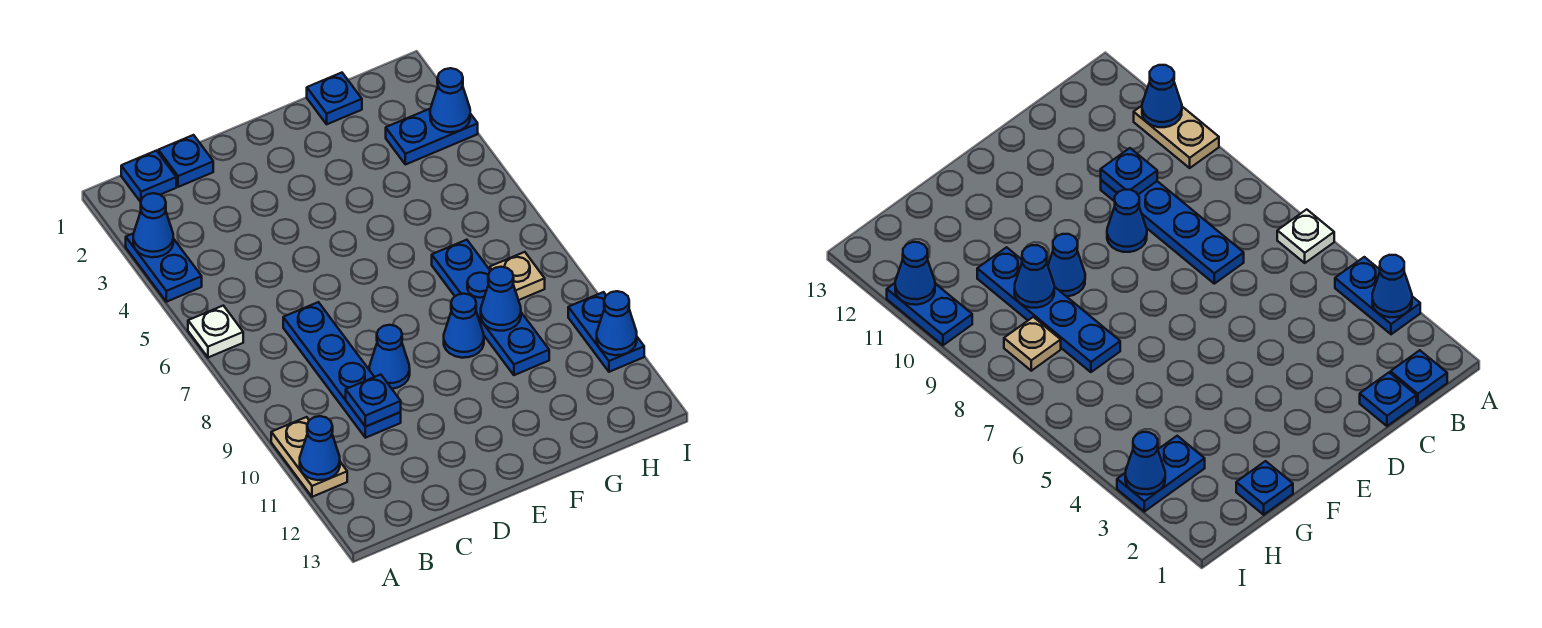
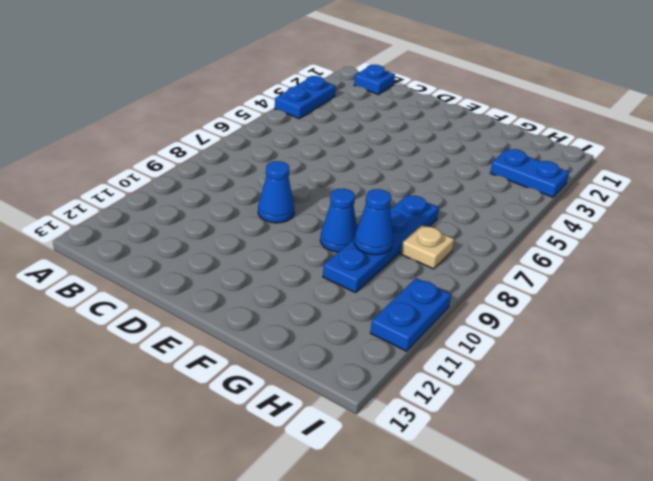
none -> white 1x1 plate [188,306,243,357]
none -> tan 1x2 plate [271,417,347,497]
none -> blue 1x1 plate [158,135,213,187]

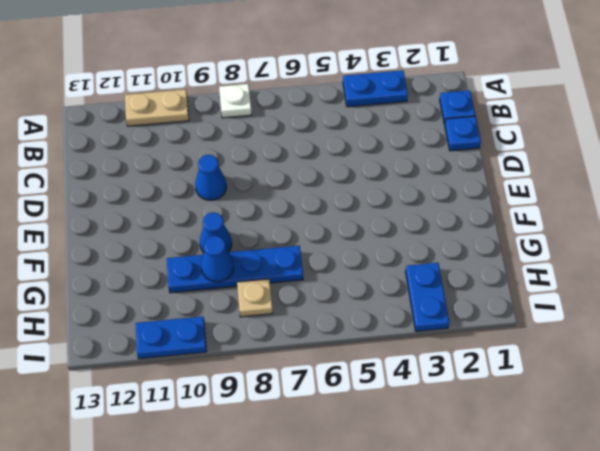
white 1x1 plate [219,84,252,118] -> white 1x1 plate moved to [188,306,243,357]
none -> blue 1x4 plate [283,302,401,438]
none -> blue 1x1 plate [307,73,362,124]
none -> blue 1x1 cone [133,193,173,257]

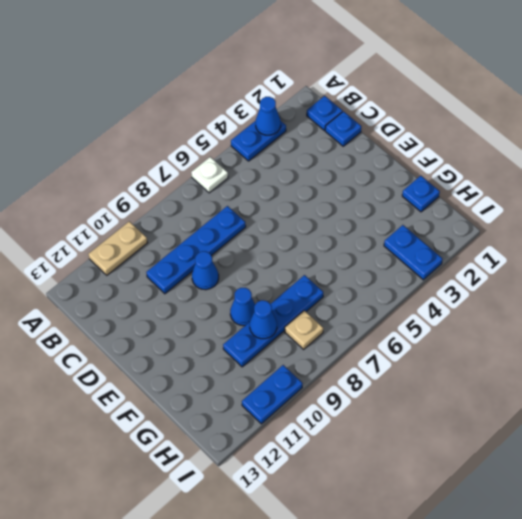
none -> blue 1x1 cone [300,416,340,480]
none -> blue 1x1 plate [346,375,401,427]
none -> blue 1x1 cone [430,68,470,132]

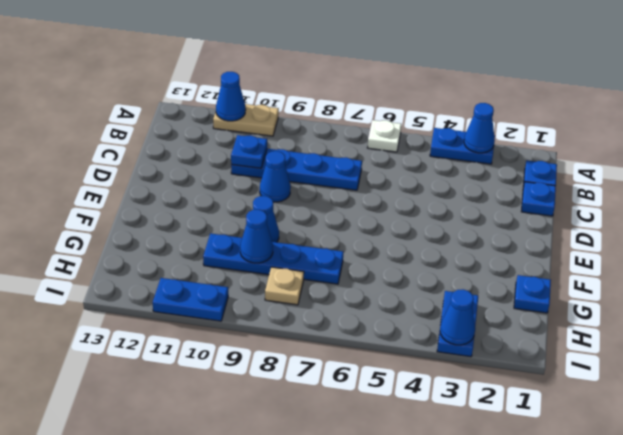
none -> blue 1x1 cone [597,291,637,355]

